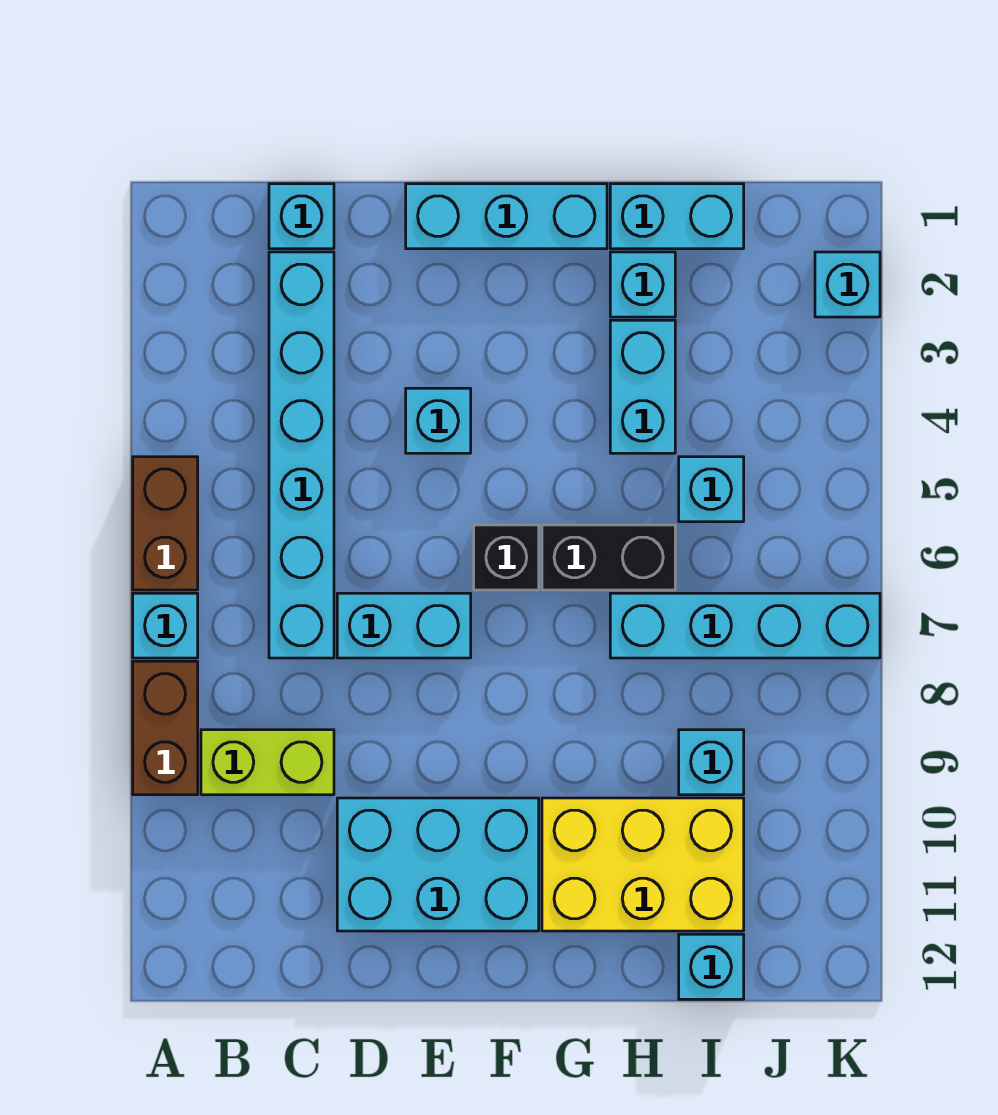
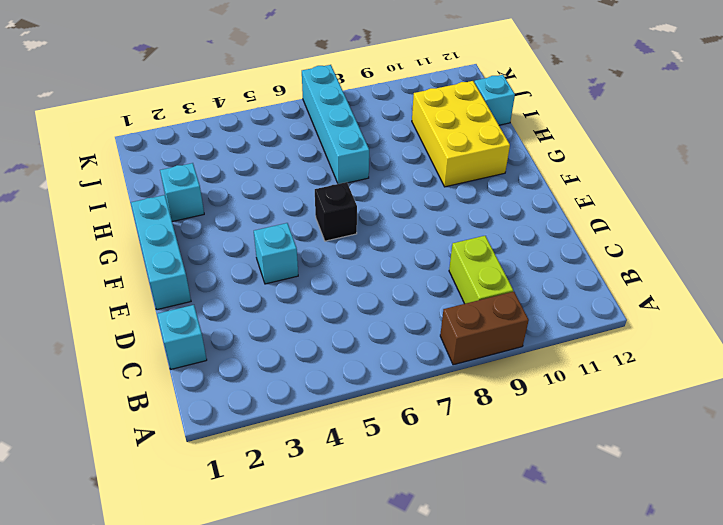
none -> brown 1x2 brick [133,457,198,590]
none -> cyan 1x1 brick [133,593,198,658]
none -> cyan 1x6 brick [269,252,334,658]

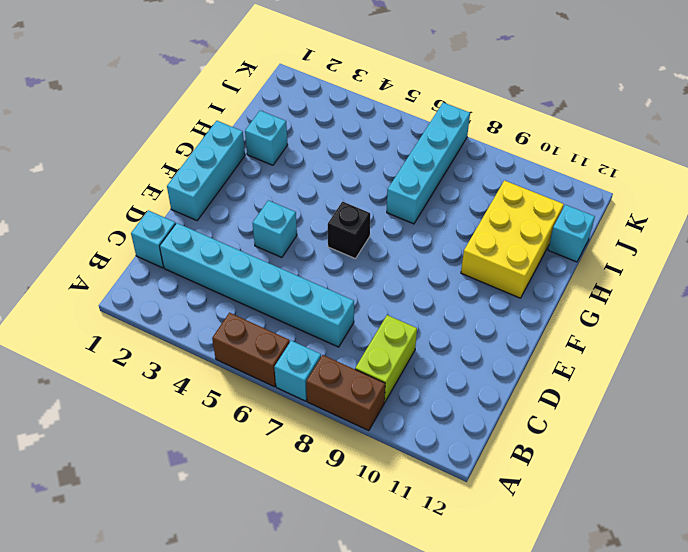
none -> cyan 1x2 brick [337,593,471,658]
none -> cyan 2x3 brick [337,798,539,931]
none -> black 1x2 brick [542,525,675,590]

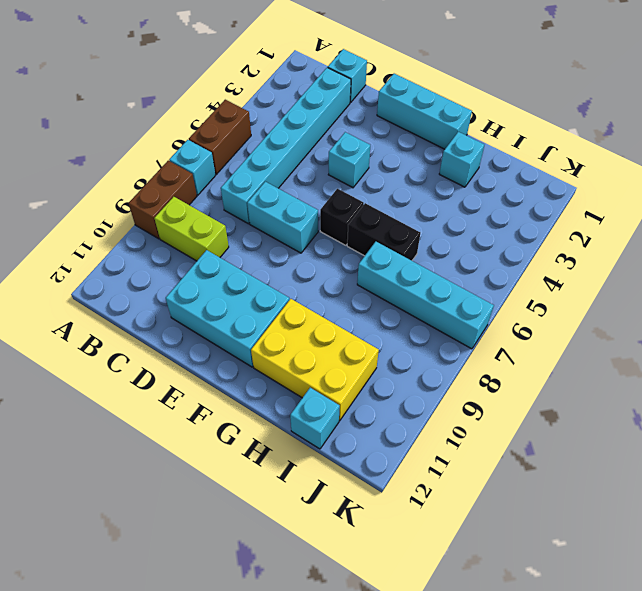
none -> cyan 1x2 brick [610,184,744,249]
none -> cyan 1x2 brick [610,320,675,453]
none -> cyan 1x1 brick [679,457,744,522]

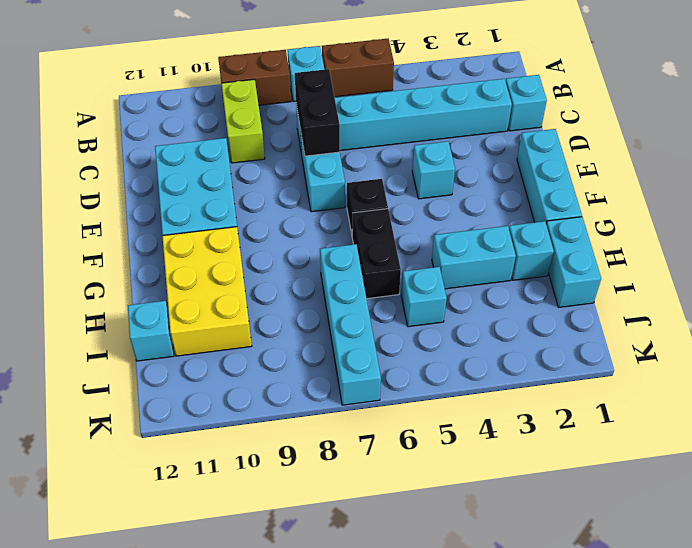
black 1x2 brick [295,69,340,156] -> none
none -> cyan 1x1 brick [679,730,744,795]
none -> cyan 1x1 brick [815,252,880,317]

